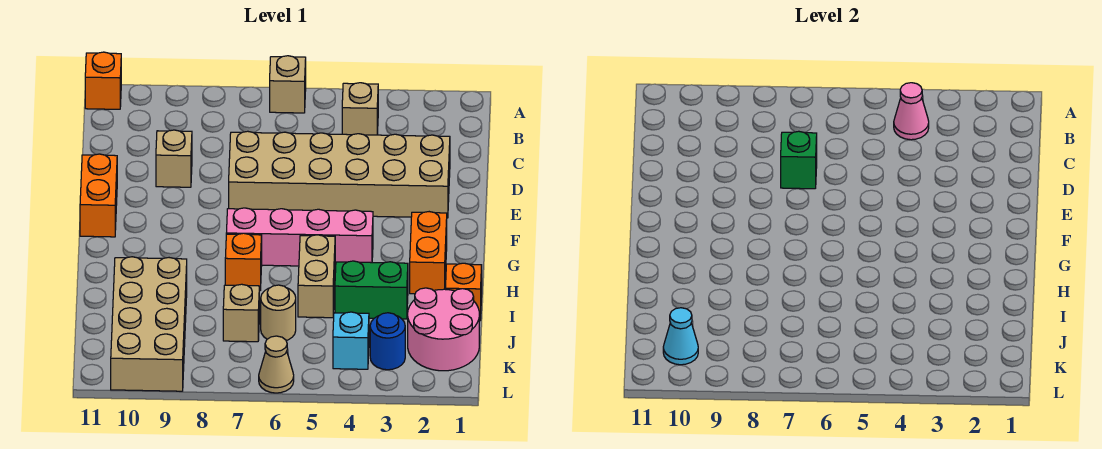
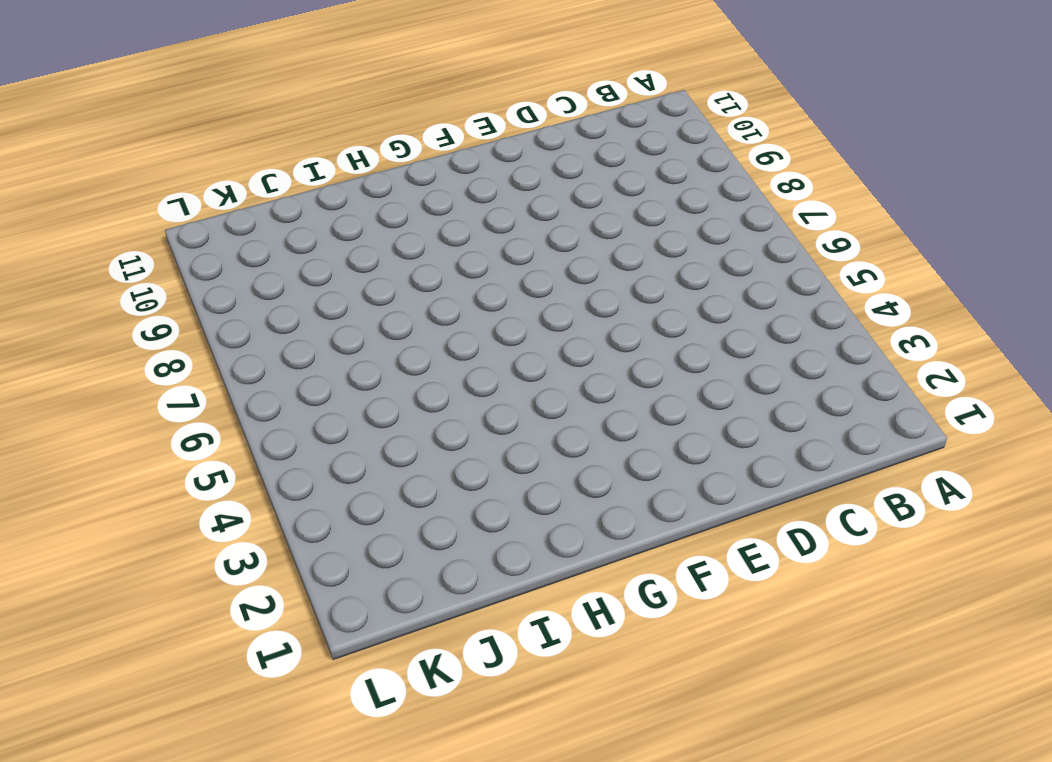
none -> tan 1x1 brick [270,56,306,113]
none -> orange 1x1 brick [85,52,121,109]
none -> tan 1x1 brick [342,83,378,135]

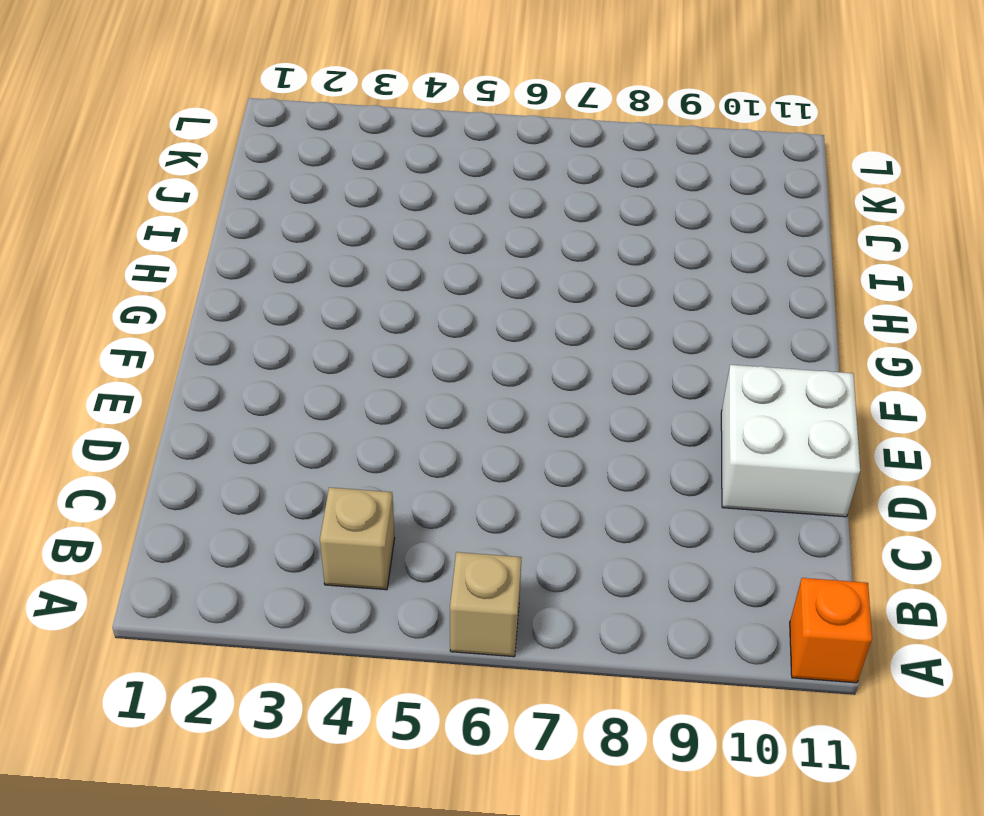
white 2x2 brick [721,365,860,517] -> orange 1x2 brick [80,154,117,237]
none -> tan 2x6 brick [229,131,450,218]
none -> tan 1x1 brick [156,130,192,187]
none -> orange 1x2 brick [410,212,447,294]

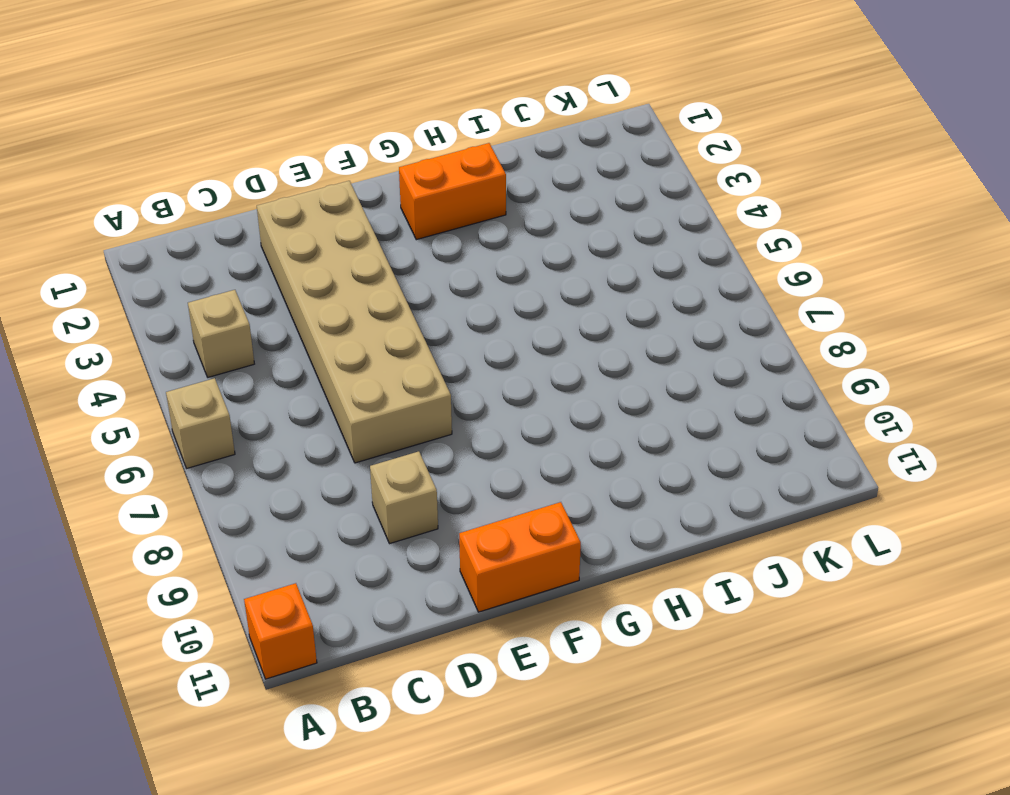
none -> pink 1x4 brick [226,208,373,266]
none -> tan 1x2 brick [298,235,335,318]
none -> orange 1x1 brick [225,233,262,291]

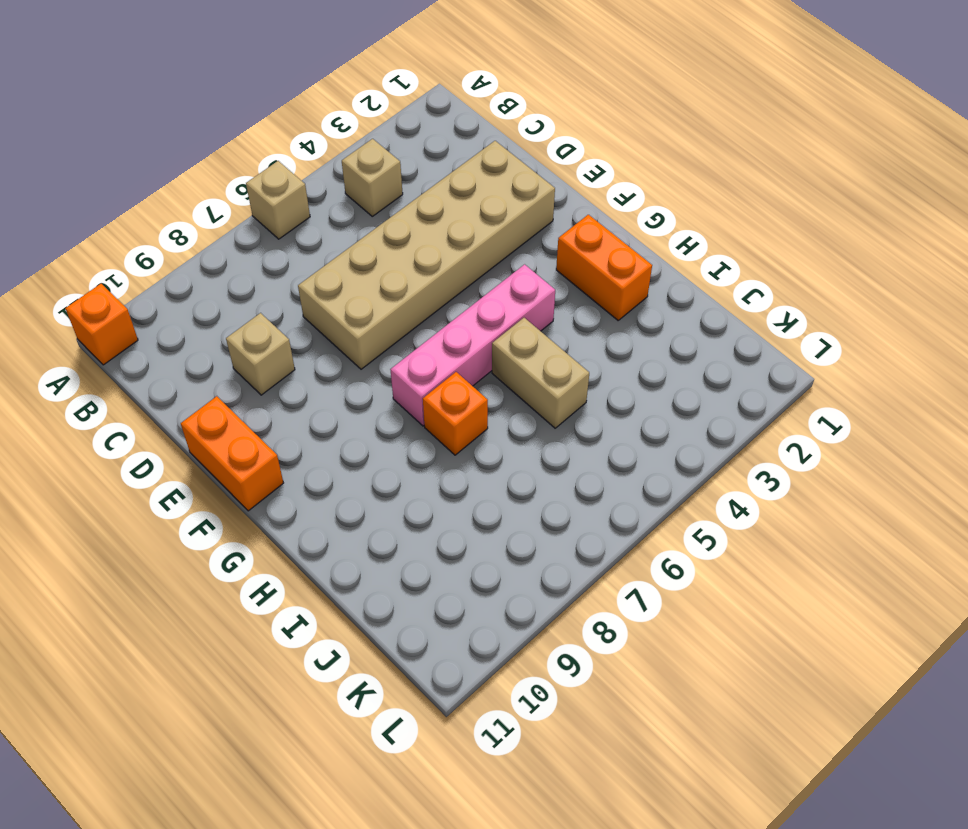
none -> orange 1x1 brick [445,263,482,321]
none -> green 1x2 brick [335,261,408,319]
none -> tan 2x4 brick [111,257,187,391]

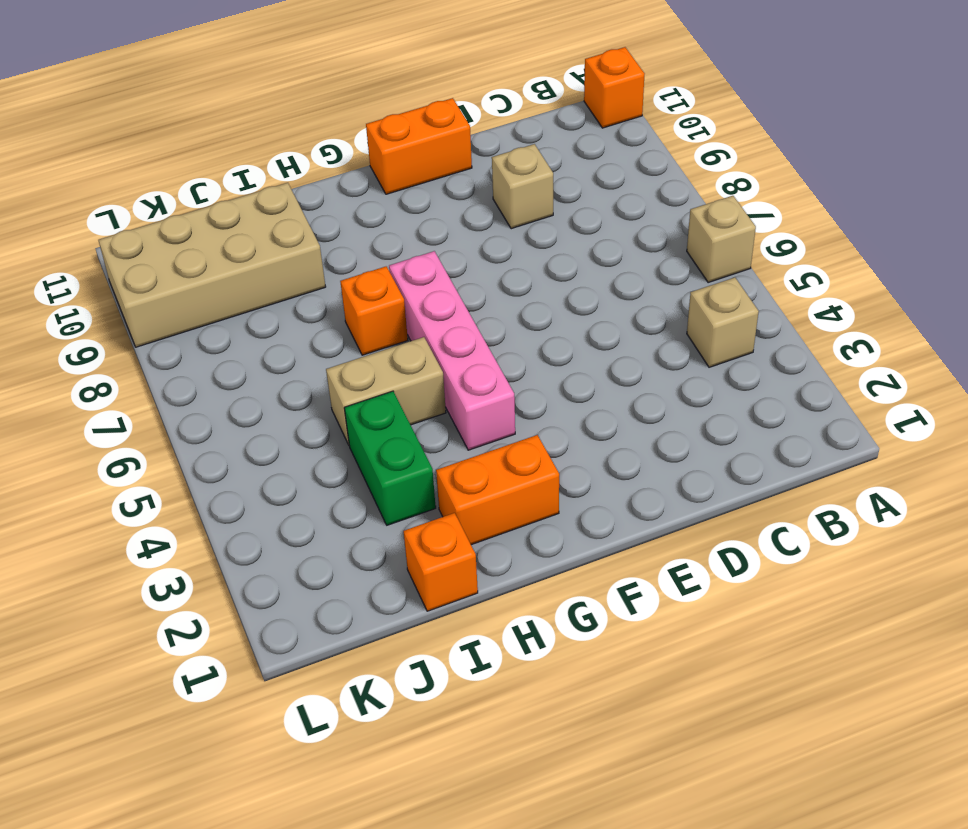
none -> tan 2x6 brick [229,131,450,218]
none -> pink 2x2 round brick [408,288,479,371]
none -> tan 1x1 round brick [261,285,296,341]

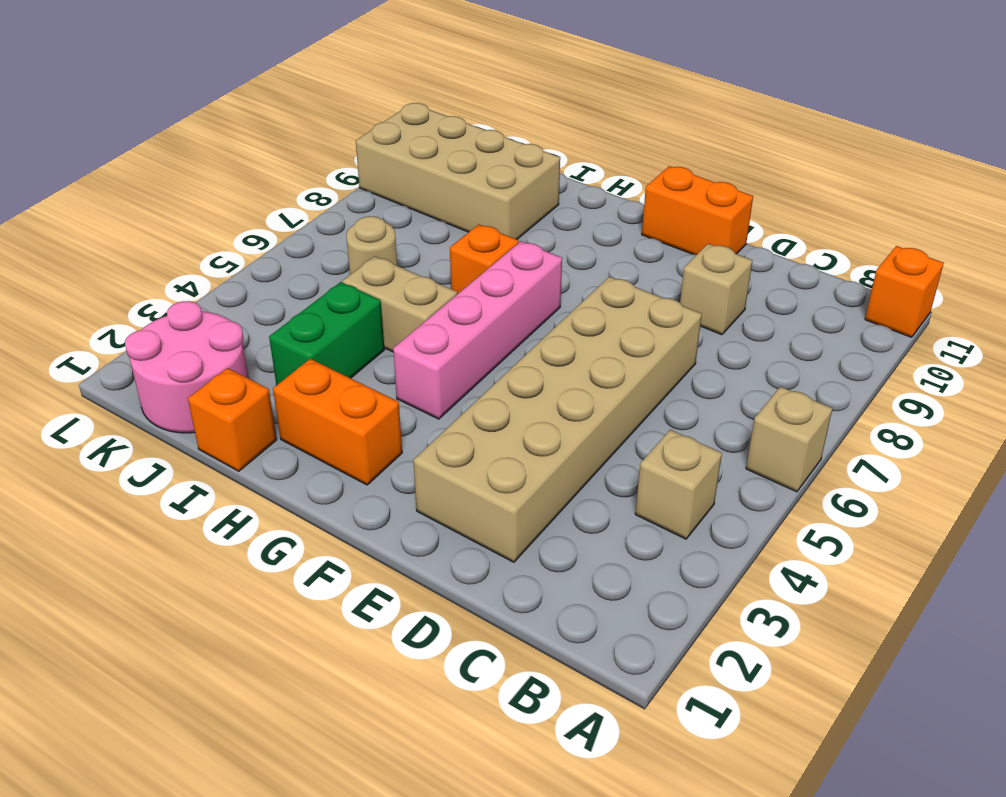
none -> tan 1x1 brick [223,284,259,342]
none -> blue 1x1 round brick [370,313,405,370]
none -> cyan 1x1 brick [333,312,369,369]

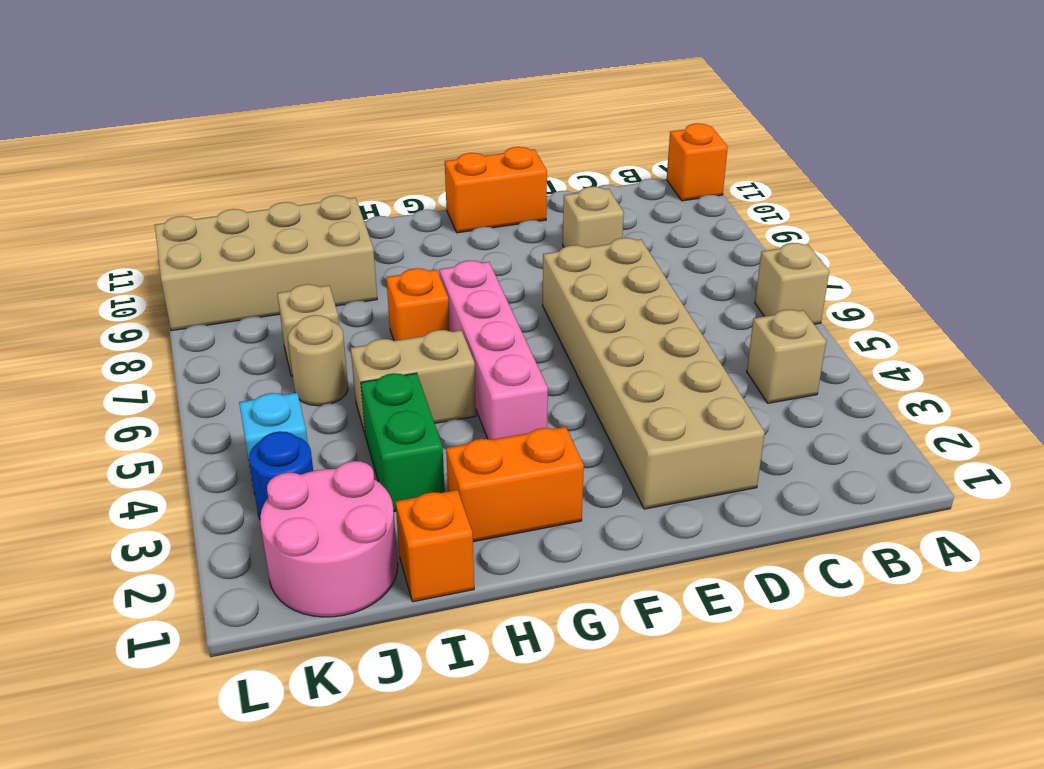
none -> tan 1x1 cone [259,336,294,393]
none -> pink 1x1 cone [894,83,929,140]
none -> green 1x1 brick [781,131,817,189]

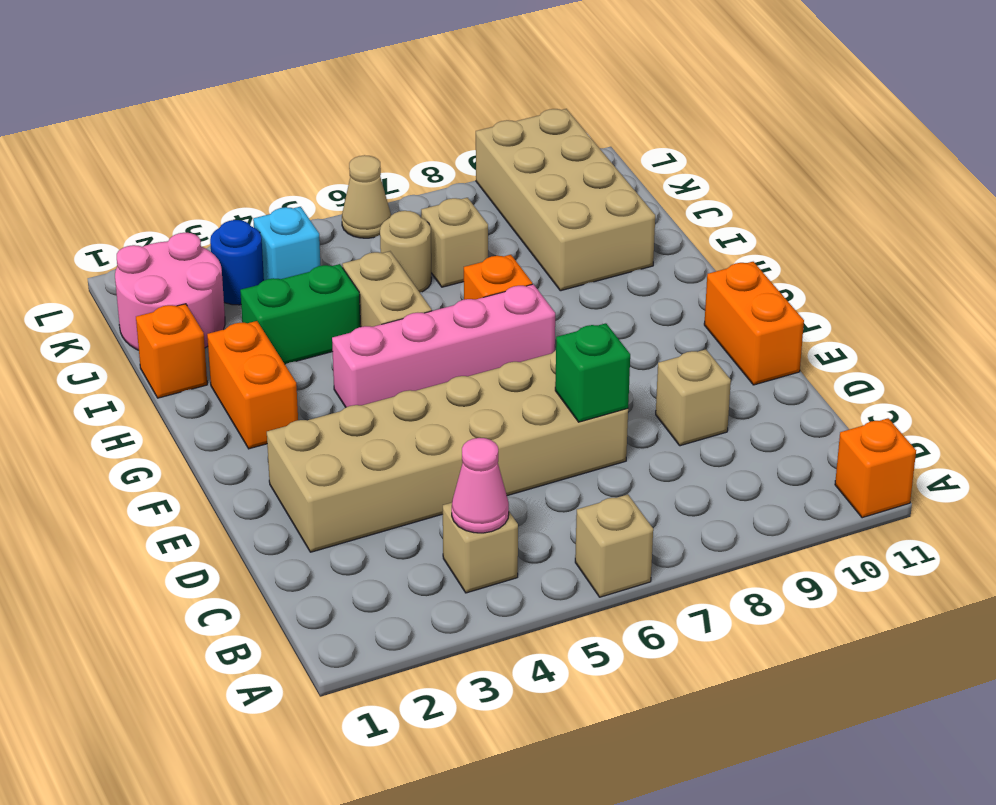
none -> cyan 1x1 cone [663,308,698,365]

